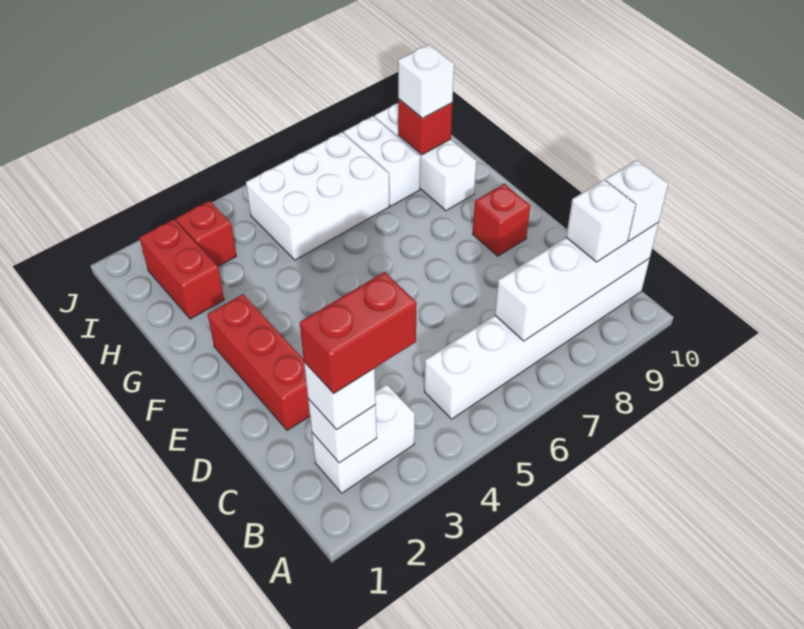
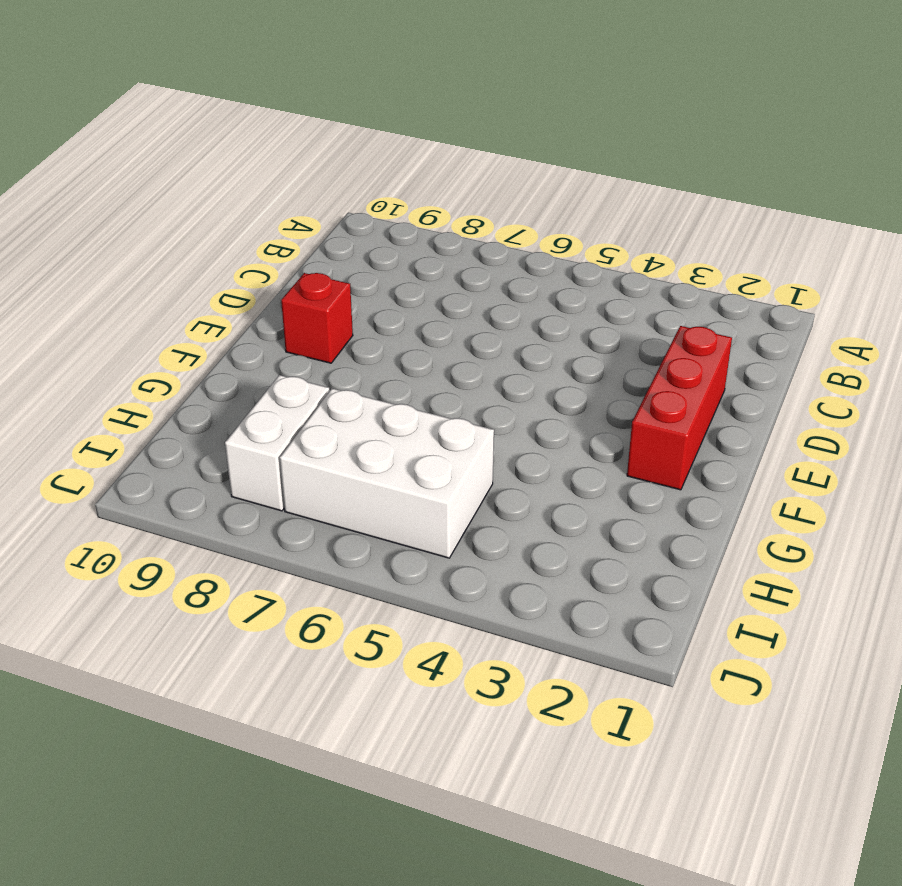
none -> white 1x2 brick [312,384,415,493]
none -> white 1x6 brick [424,259,649,419]
none -> white 1x3 brick [375,103,476,211]

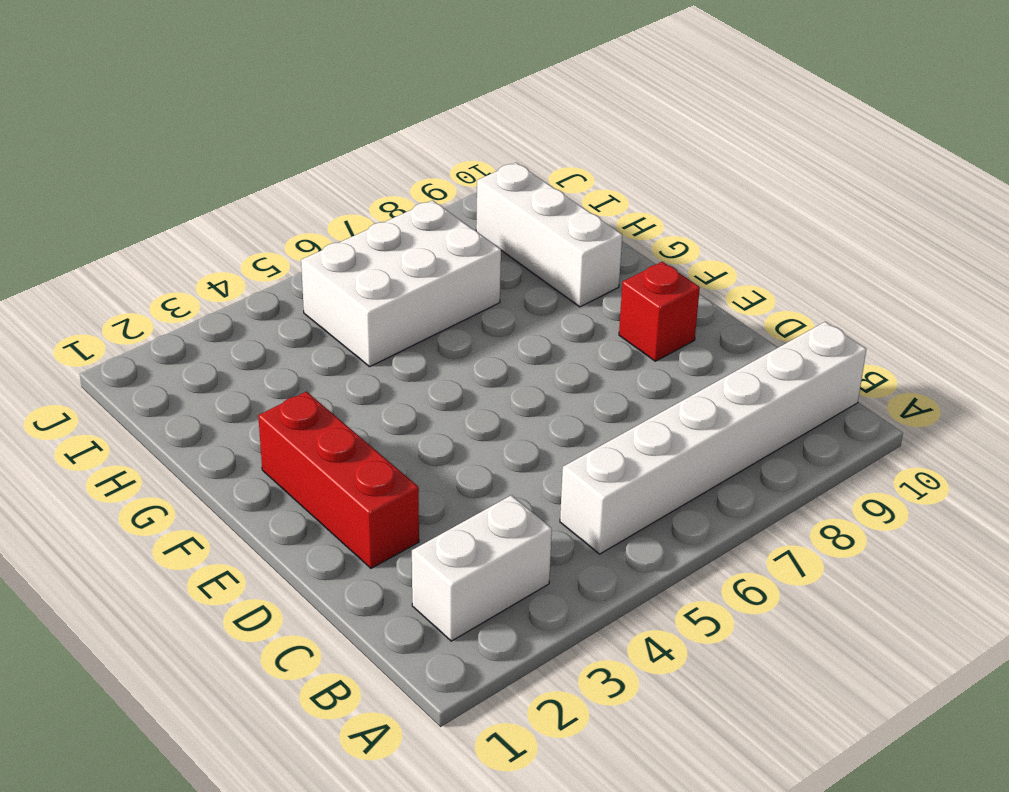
none -> red 1x2 brick [139,219,224,319]
none -> white 1x2 brick [344,116,420,206]
none -> red 1x1 brick [176,201,236,266]

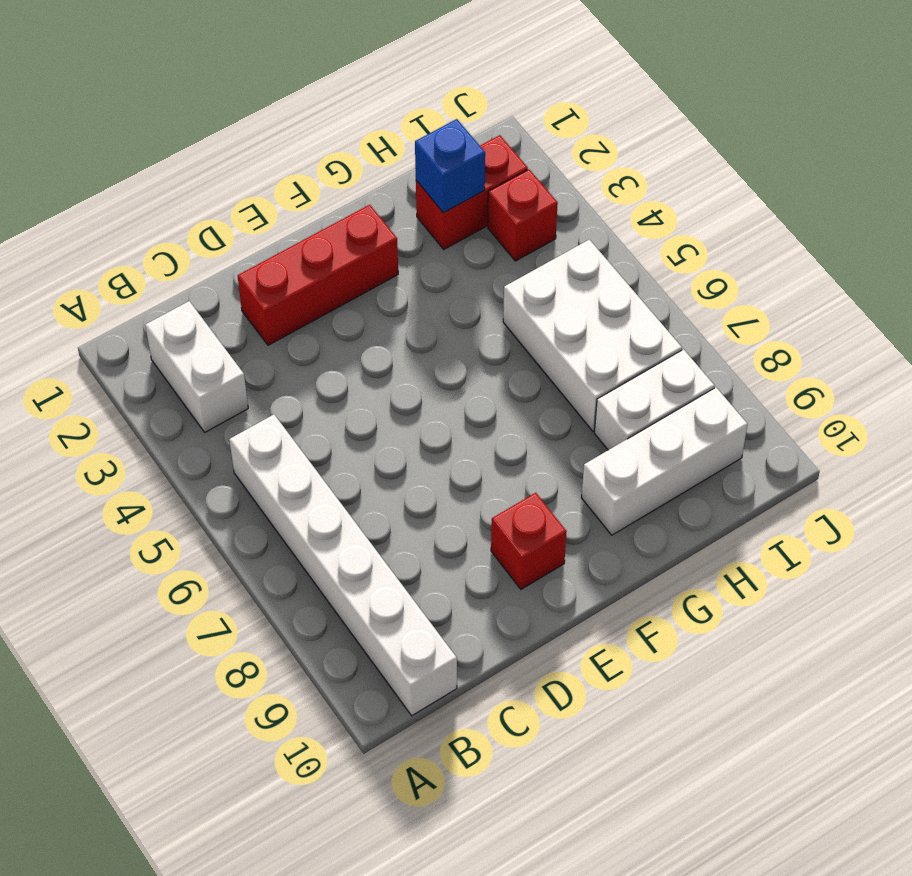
blue 1x1 brick [415,119,485,213] -> none
none -> white 1x1 brick [308,399,377,463]
none -> white 1x4 brick [495,223,659,341]
none -> red 1x1 brick [398,99,452,155]

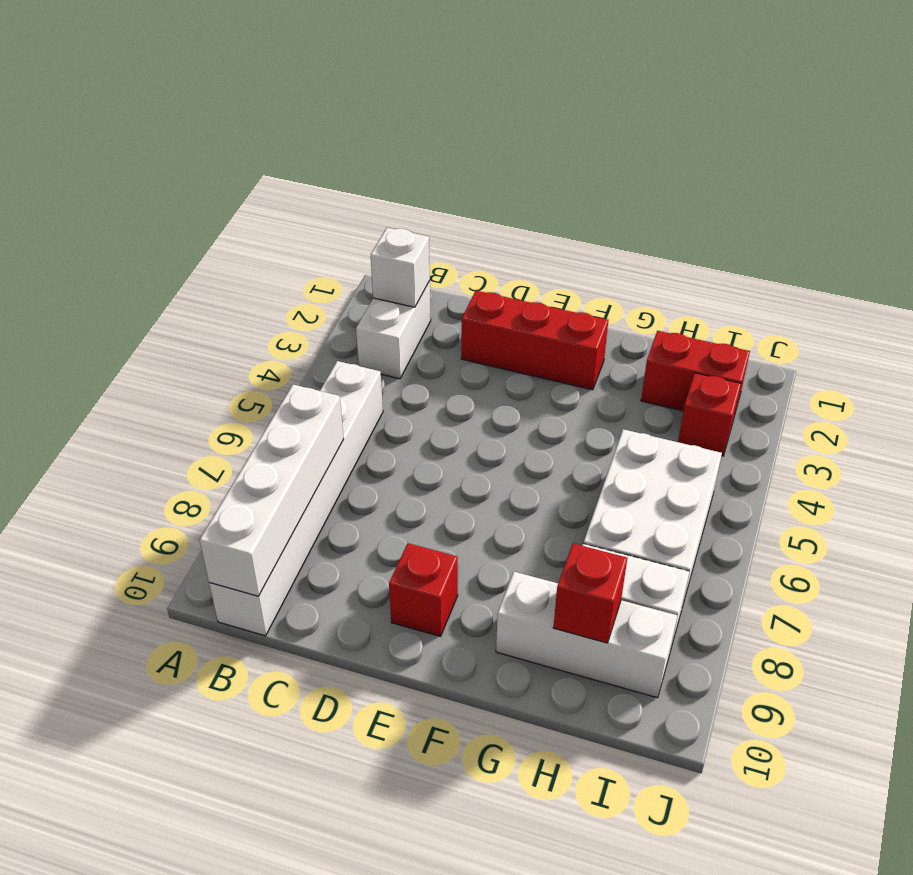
none -> white 1x1 brick [304,362,376,430]
none -> white 1x1 brick [566,180,636,262]
none -> white 1x1 brick [605,160,668,241]

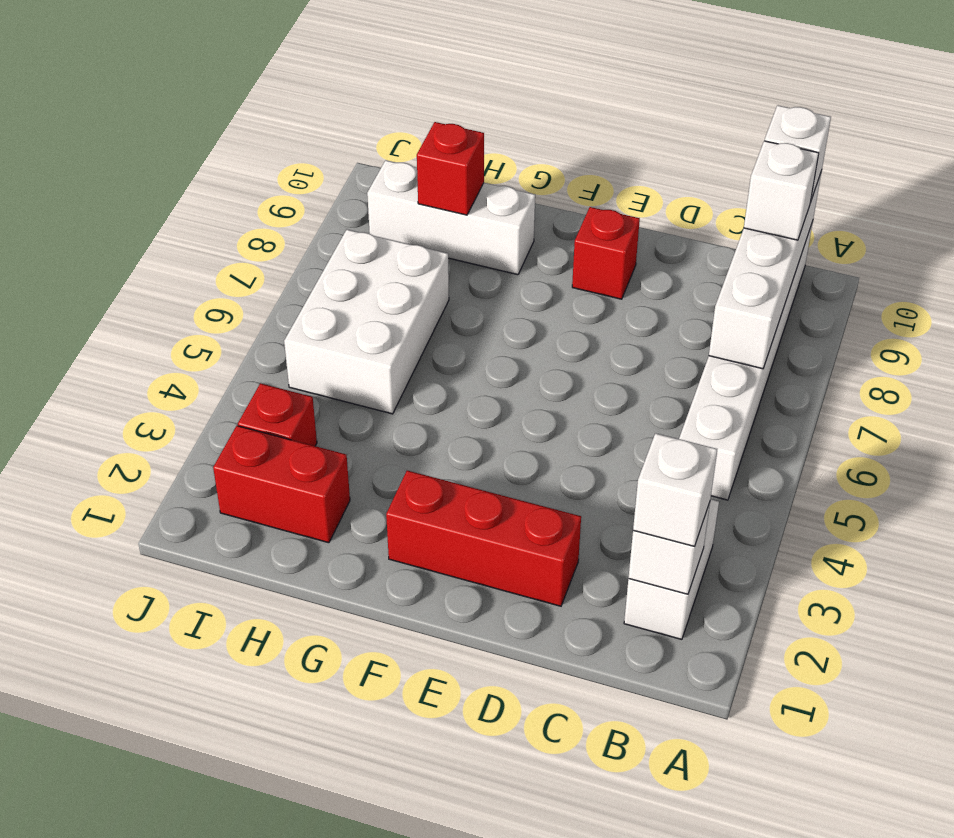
none -> white 1x2 brick [344,116,420,206]
none -> white 1x1 brick [398,45,454,118]
none -> red 1x2 brick [300,272,417,394]

